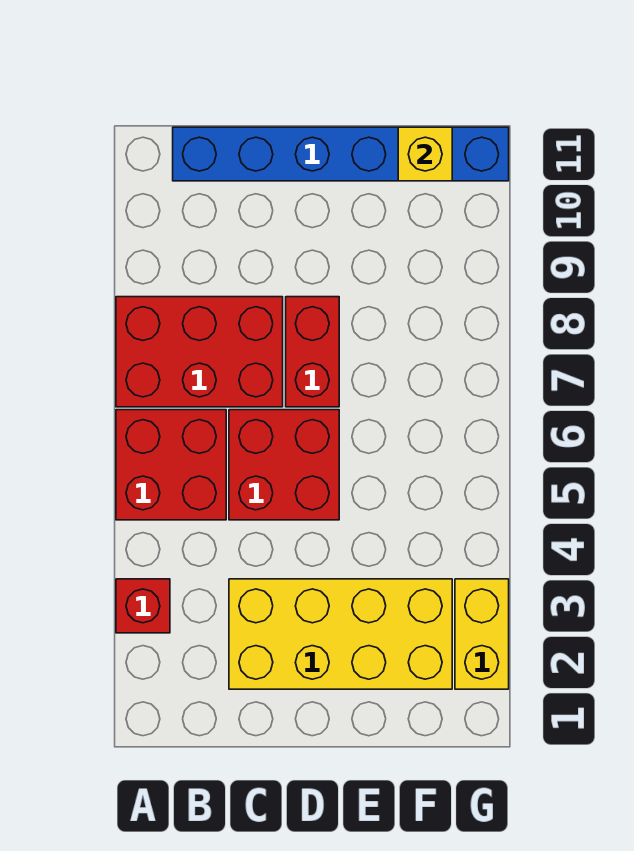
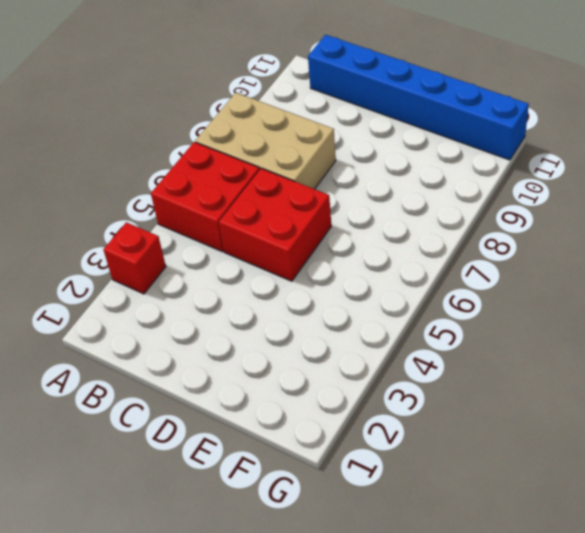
tan 2x3 brick [195,93,336,189] -> red 2x3 brick [116,297,283,407]
none -> yellow 2x4 brick [229,579,452,689]
none -> red 1x2 brick [286,297,339,407]

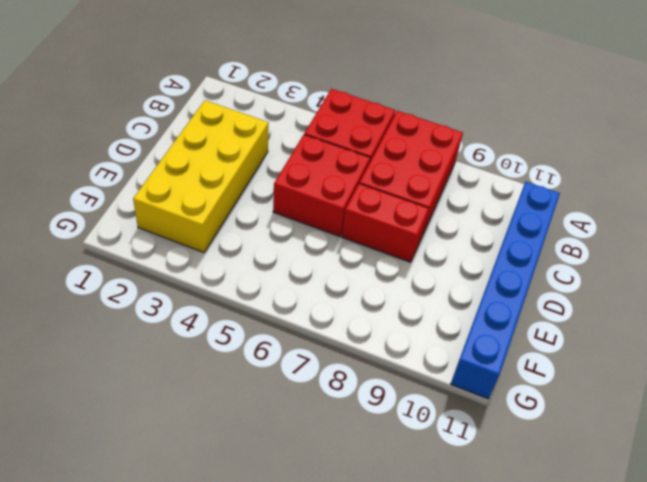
none -> red 1x1 brick [116,579,170,633]
none -> yellow 1x2 brick [455,579,509,689]

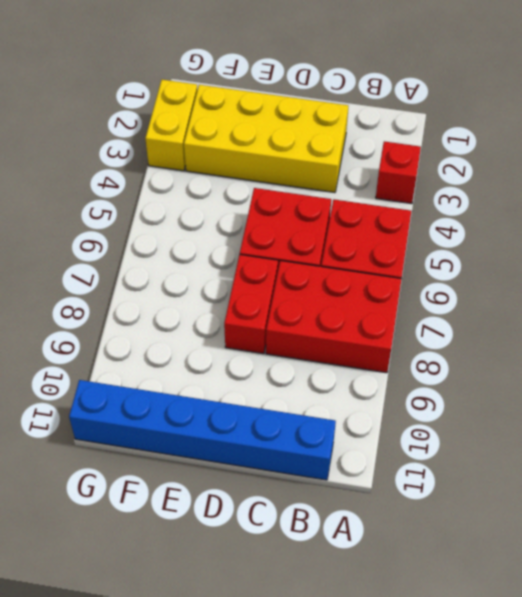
none -> yellow 1x1 brick [398,127,452,181]

